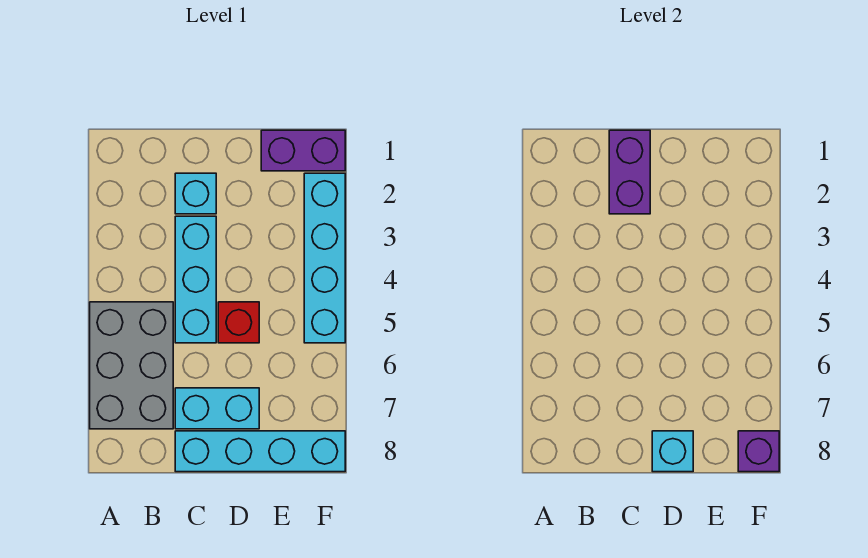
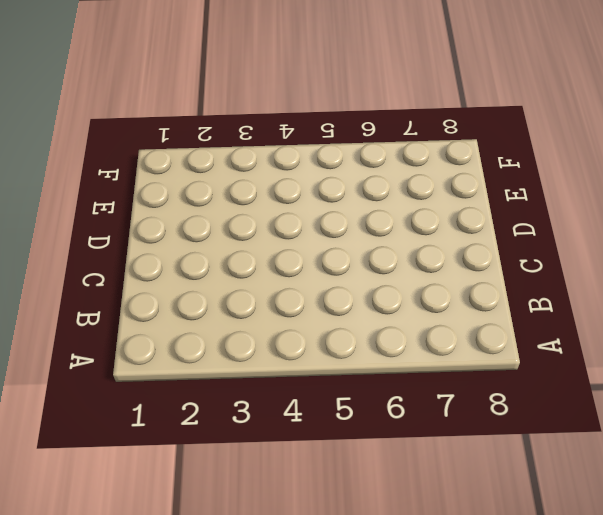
none -> grey 2x3 brick [90,302,173,429]
none -> cyan 1x1 brick [175,173,216,214]

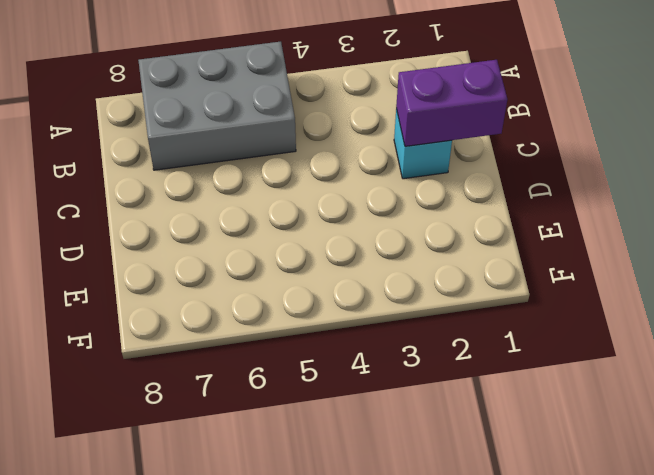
none -> cyan 1x3 brick [175,216,216,343]
none -> cyan 1x2 brick [175,388,259,429]

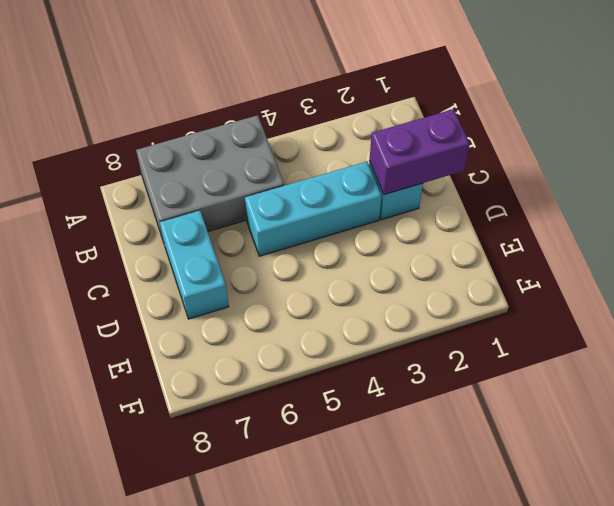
none -> cyan 1x4 brick [175,431,345,472]
none -> red 1x1 brick [218,302,259,343]

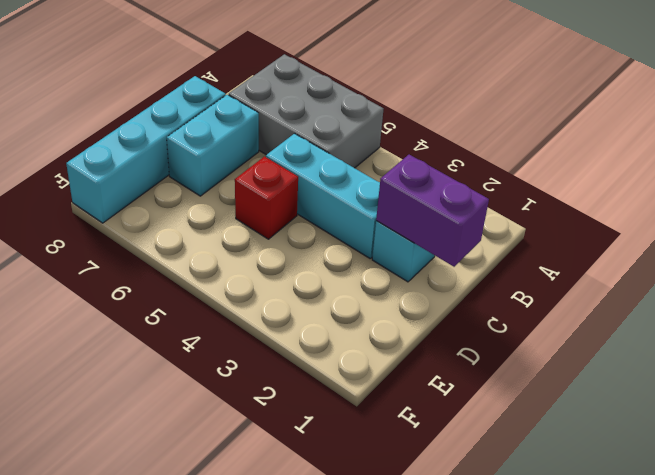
none -> purple 1x2 brick [261,130,345,171]
none -> cyan 1x4 brick [304,173,345,343]

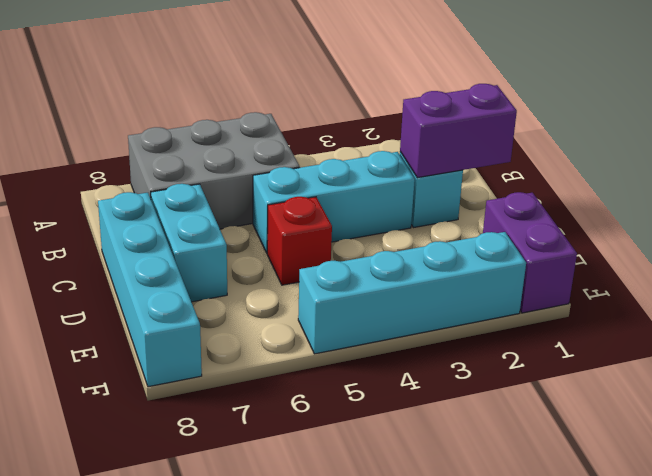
none -> cyan 1x1 brick [652,431,693,472]
none -> purple 1x1 brick [738,431,779,472]

